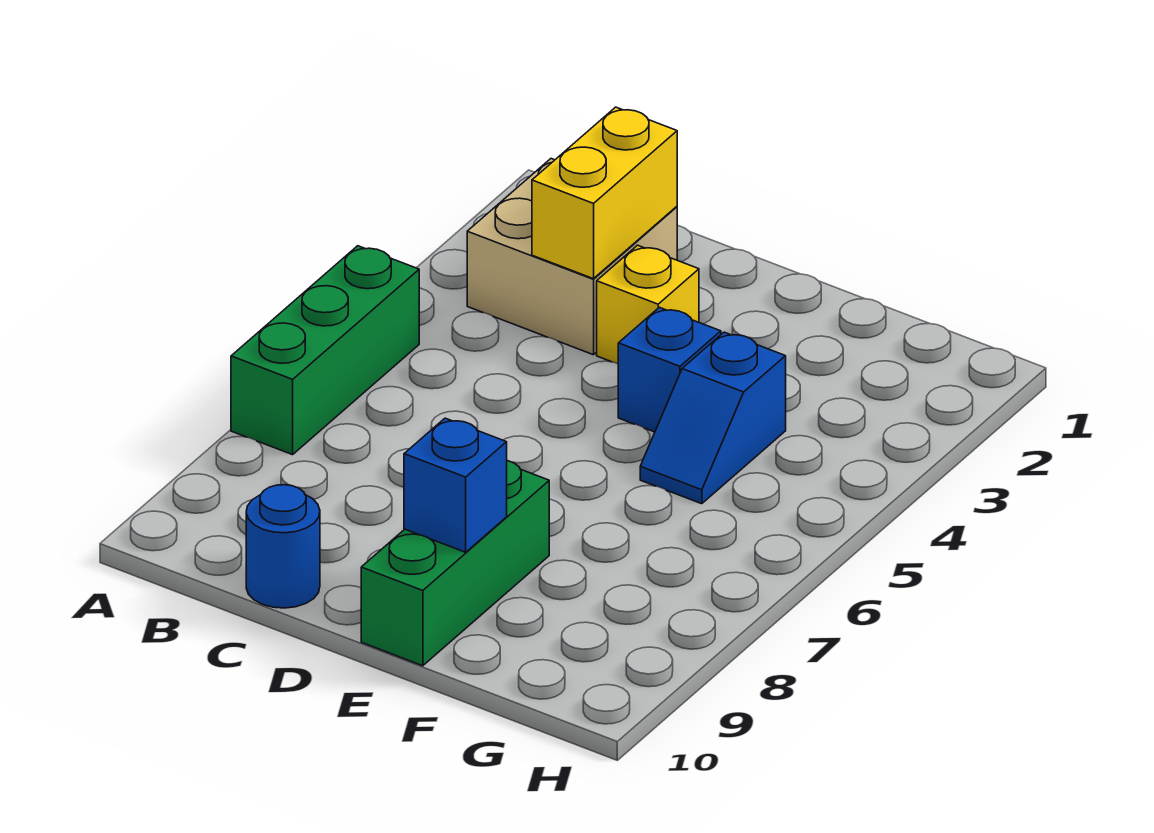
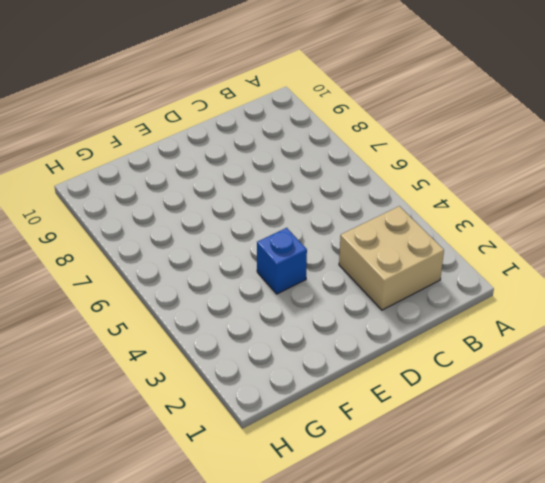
none -> green 1x3 brick [231,246,419,455]
none -> blue 1x1 round brick [246,485,320,608]

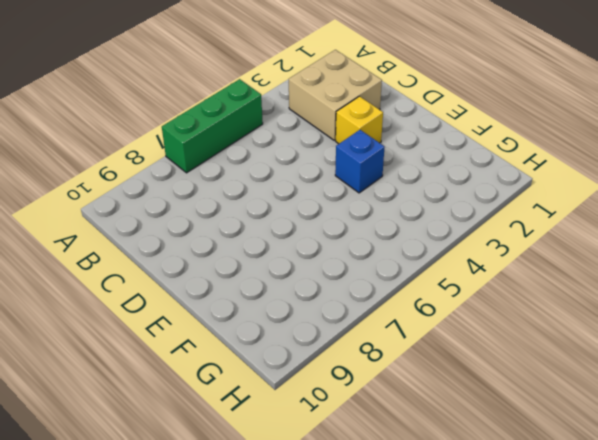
none -> blue 1x1 round brick [246,485,320,608]
none -> green 1x3 brick [361,461,549,666]

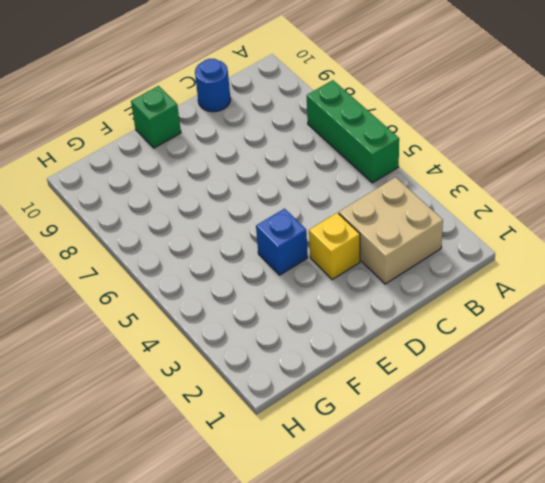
green 1x1 brick [131,86,181,148] -> green 1x3 brick [361,461,549,666]
none -> blue 1x2 slope [640,332,786,504]
none -> yellow 1x2 brick [532,107,677,279]

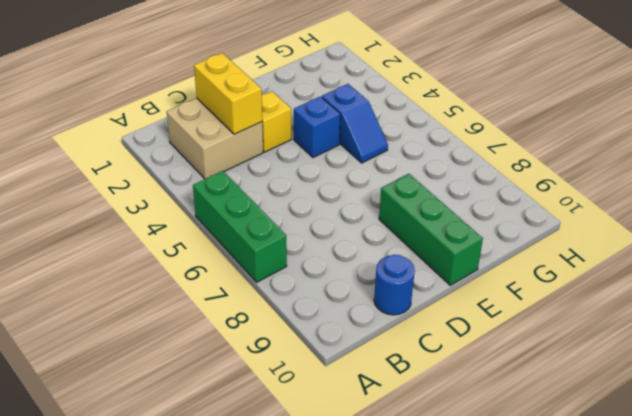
none -> blue 1x1 brick [404,418,507,552]

